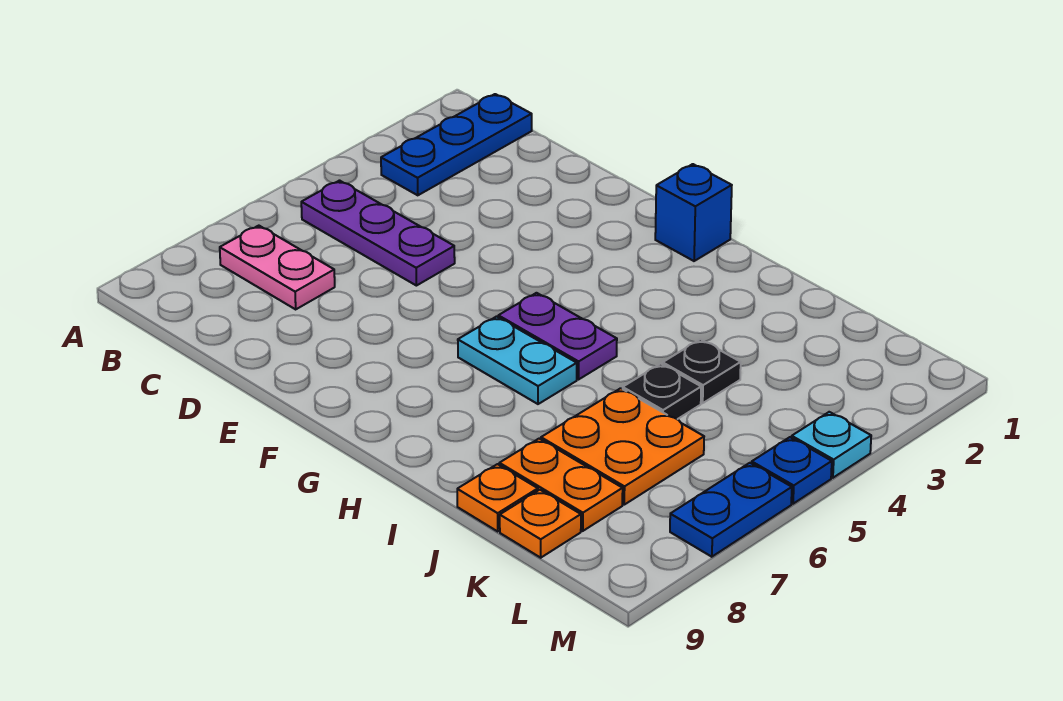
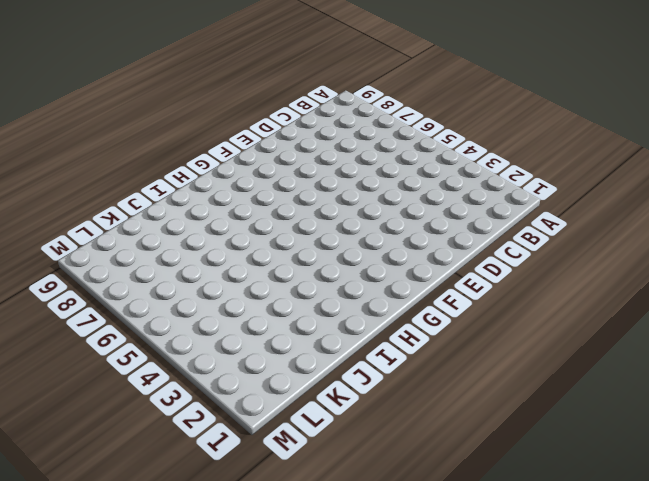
none -> blue 1x3 plate [381,94,532,195]
none -> purple 1x3 plate [301,181,455,286]
none -> pink 1x2 plate [220,226,335,309]

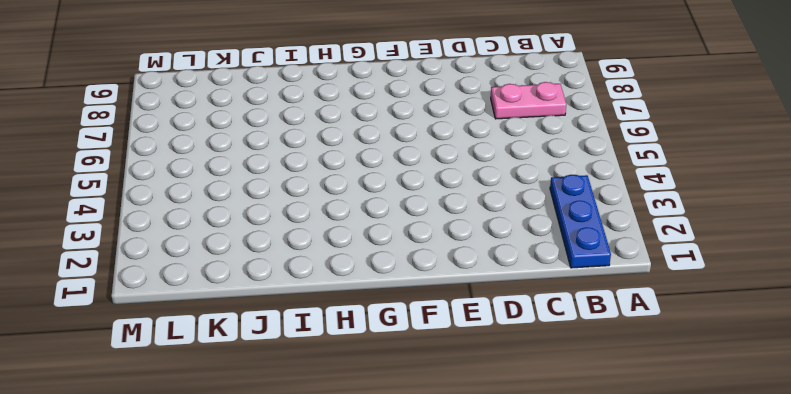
none -> purple 1x3 plate [301,181,455,286]
none -> blue 1x1 brick [655,164,732,261]
none -> purple 1x2 plate [498,293,617,379]

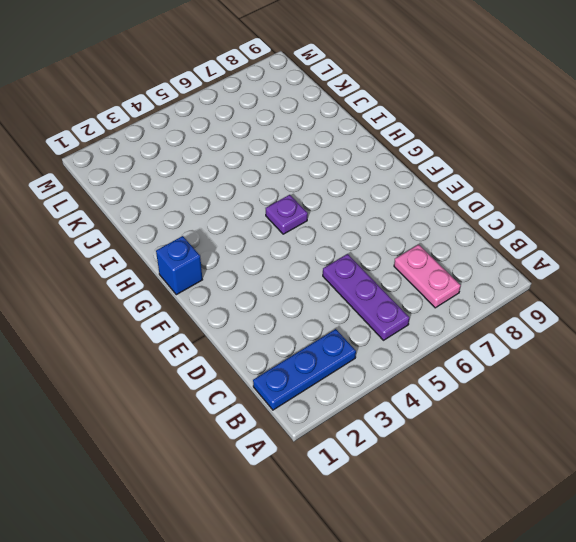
purple 1x1 plate [266,195,308,234] -> purple 1x2 plate [498,293,617,379]
none -> cyan 1x2 plate [458,317,577,404]
none -> black 1x1 plate [663,339,741,403]
none -> black 1x1 plate [623,364,701,419]

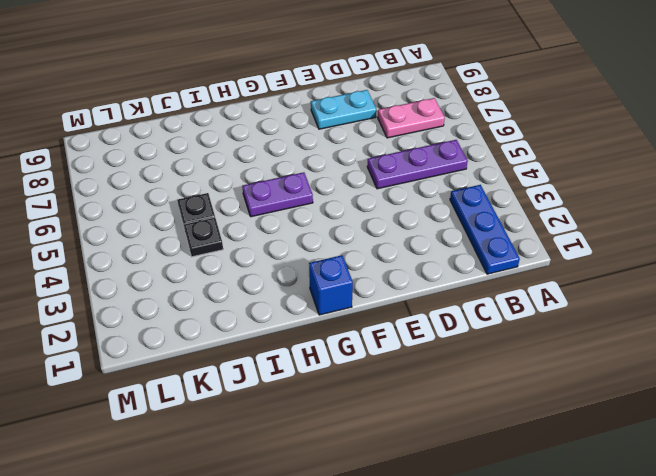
cyan 1x2 plate [311,90,376,129] -> cyan 1x2 plate moved to [458,317,577,404]
none -> orange 2x2 plate [541,388,704,505]
none -> orange 1x2 plate [499,439,623,531]
none -> orange 1x1 plate [457,464,538,531]

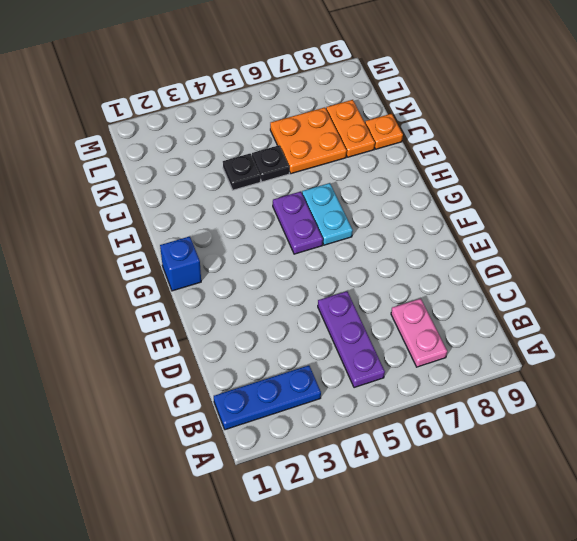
none -> orange 1x1 plate [500,490,581,558]
none -> cyan 1x1 plate [792,412,871,478]
none -> blue 1x1 plate [752,437,832,504]

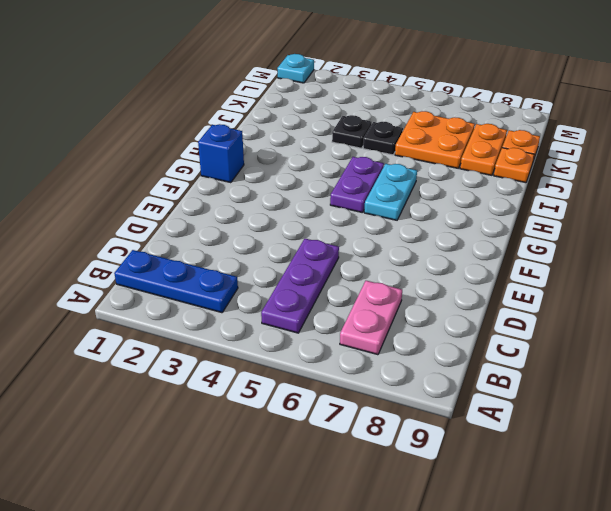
cyan 1x1 plate [277,54,314,83] -> cyan 1x1 plate moved to [792,412,871,478]
none -> blue 1x1 plate [752,437,832,504]
none -> blue 1x2 plate [670,463,792,557]

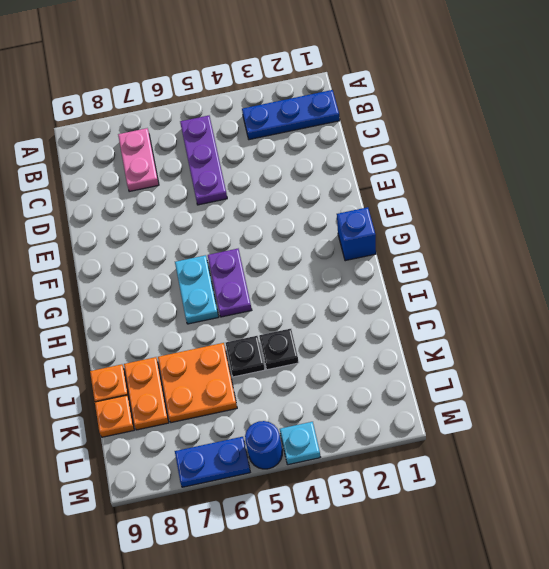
blue 1x1 round brick [245,421,282,469] -> blue 1x1 plate [752,437,832,504]

